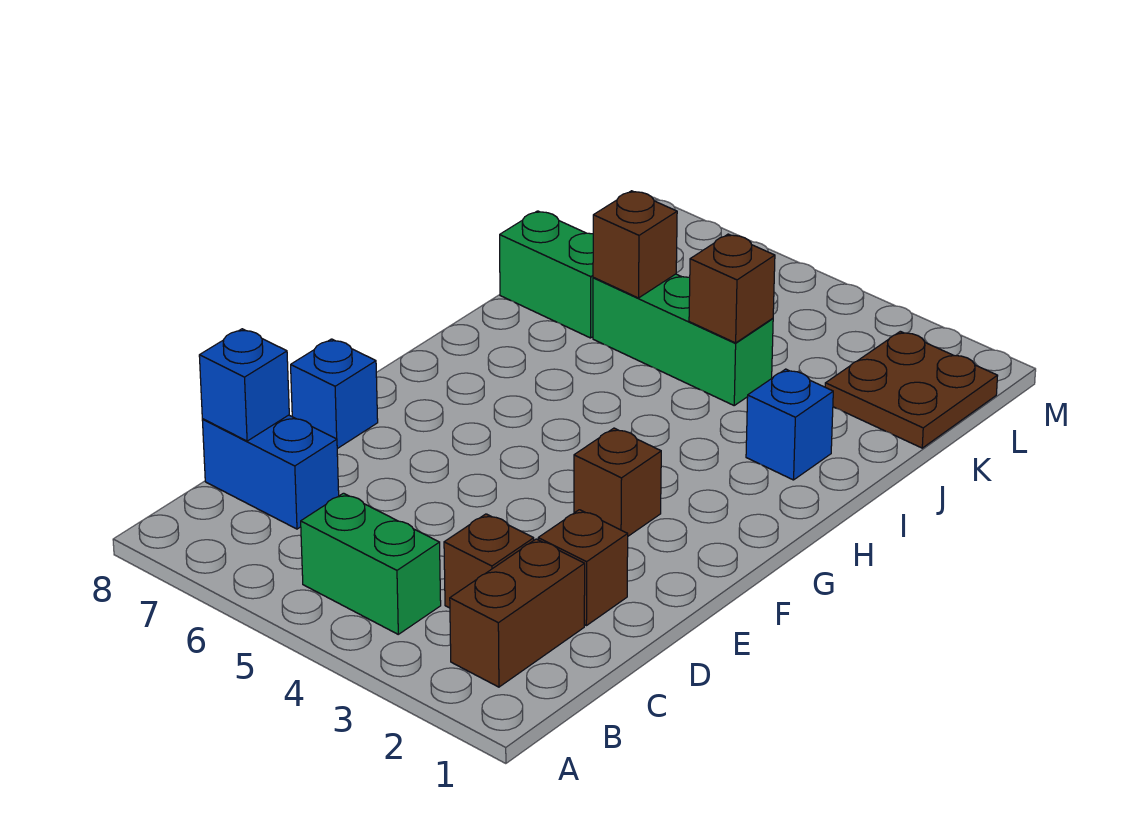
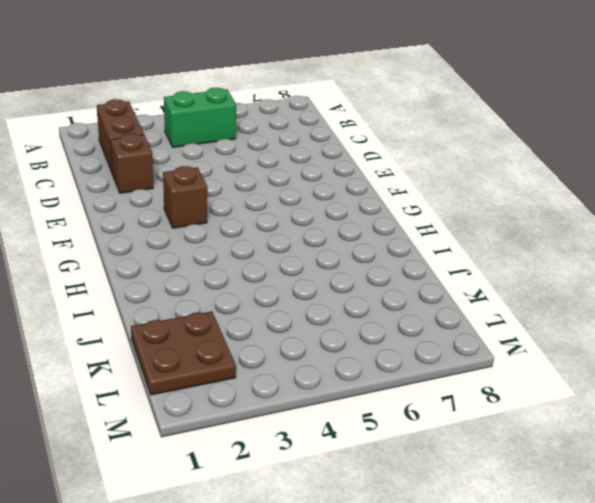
none -> brown 1x1 brick [444,514,534,608]
none -> blue 1x2 brick [202,415,339,529]
none -> blue 1x1 brick [291,339,378,449]

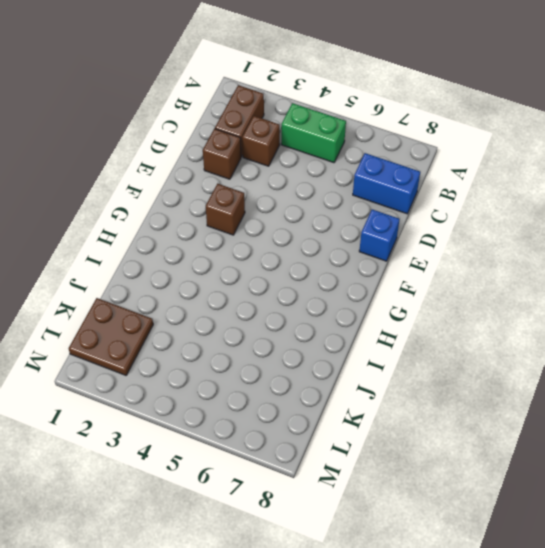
none -> blue 1x1 brick [746,369,833,480]
none -> green 1x3 brick [593,274,773,405]
none -> green 1x2 brick [500,211,593,338]

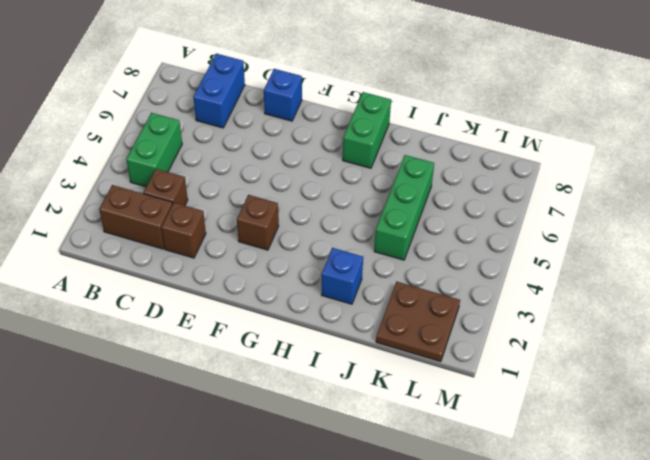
green 1x2 brick [343,92,391,168] -> green 1x2 brick moved to [500,211,593,338]
none -> blue 1x1 brick [199,329,289,441]
none -> brown 1x1 brick [689,234,775,343]
none -> brown 1x1 brick [593,191,677,298]

